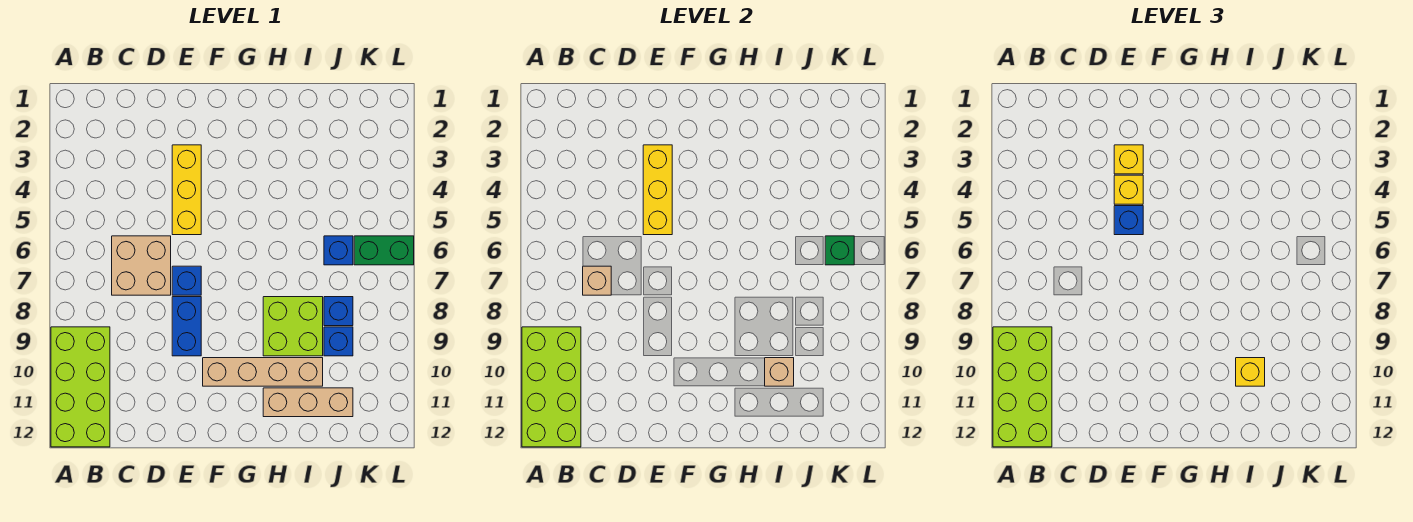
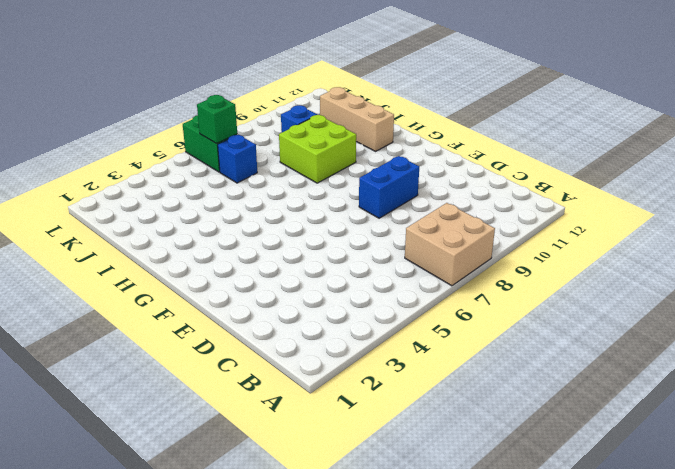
tan 2x2 brick [405,203,495,286] -> tan 2x2 brick moved to [112,236,171,295]
none -> lime 2x4 brick [51,327,110,447]
none -> yellow 1x3 brick [172,145,201,235]
none -> blue 1x1 brick [172,266,201,295]

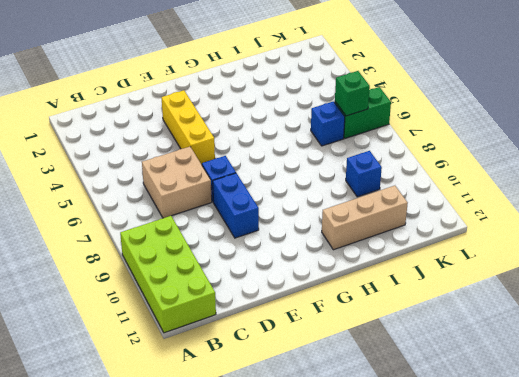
none -> tan 1x4 brick [203,358,323,386]
none -> lime 2x2 brick [263,297,323,356]
none -> blue 1x1 brick [324,297,353,326]

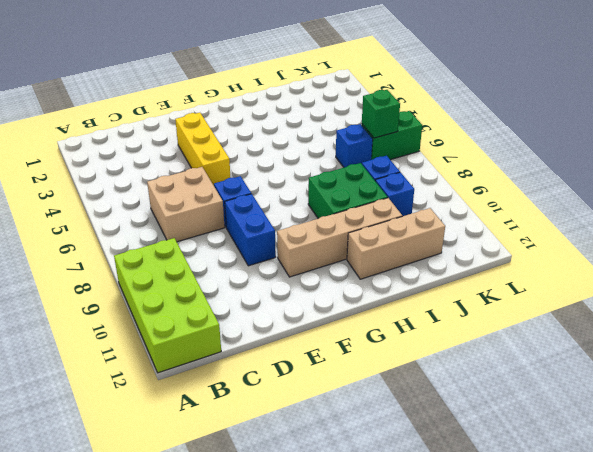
green 2x2 brick [308,163,388,219] -> lime 2x2 brick [263,297,323,356]
none -> lime 2x4 brick [522,327,581,447]
none -> tan 1x1 brick [583,266,611,295]
none -> yellow 1x3 brick [643,145,672,235]

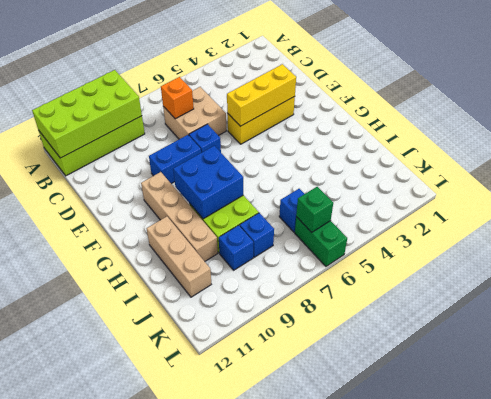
orange 1x1 brick [161,77,194,119] -> tan 1x1 brick [583,266,611,295]
blue 2x2 brick [173,146,243,219] -> none
none -> tan 1x1 brick [765,358,794,386]
none -> lime 2x4 brick [993,327,1052,447]
none -> yellow 1x1 brick [1114,145,1143,174]

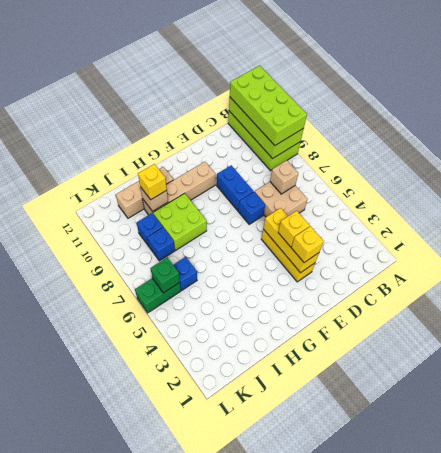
none -> blue 1x1 brick [1114,206,1143,235]

